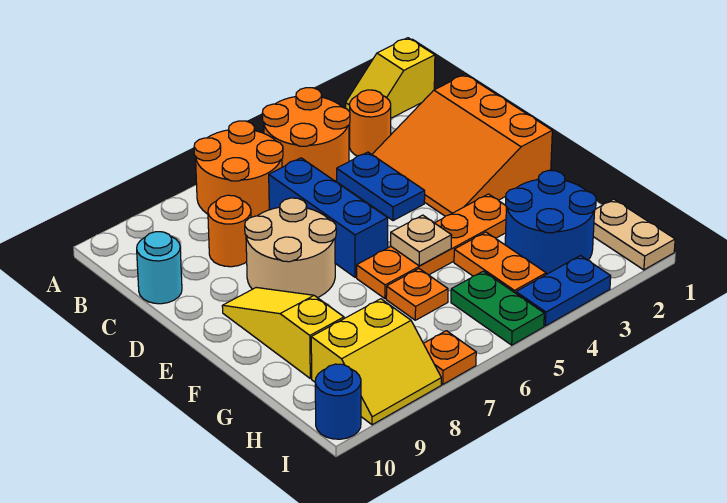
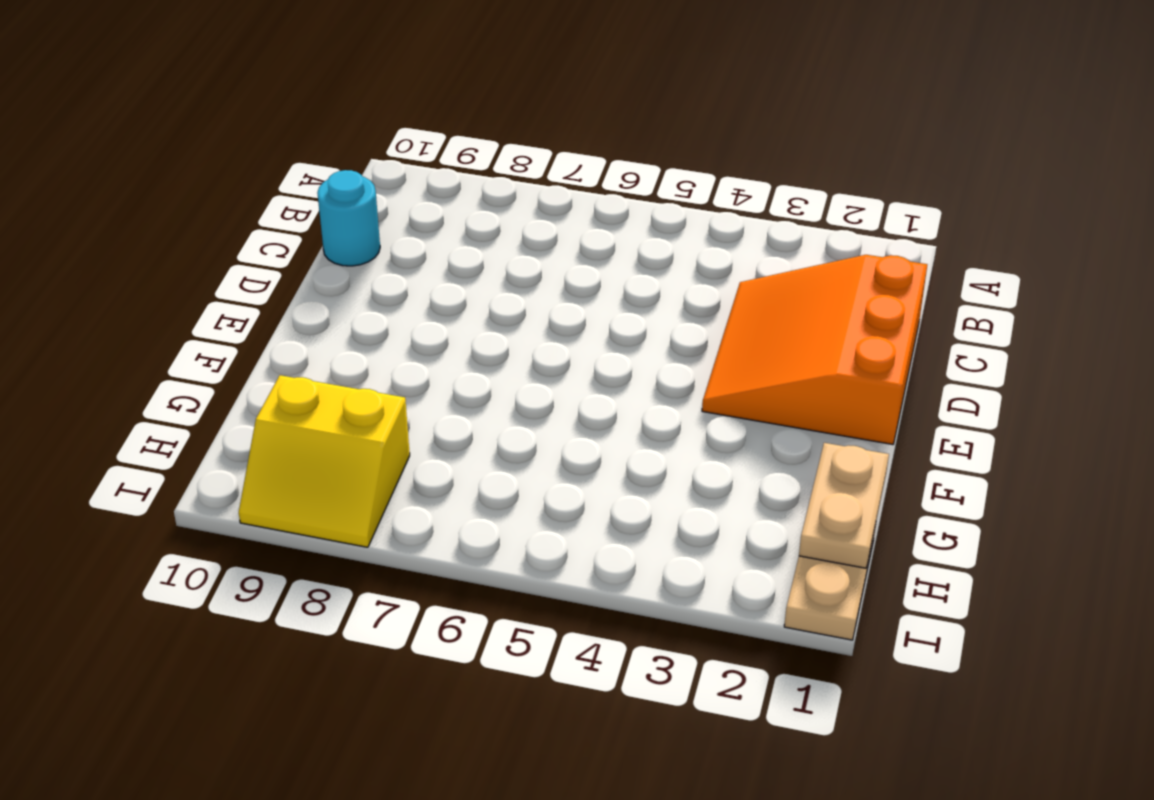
tan 1x2 plate [799,443,889,568] -> none
none -> yellow 1x2 slope [346,38,435,118]
none -> orange 2x2 round brick [262,88,350,181]
none -> orange 2x2 round brick [194,121,283,217]

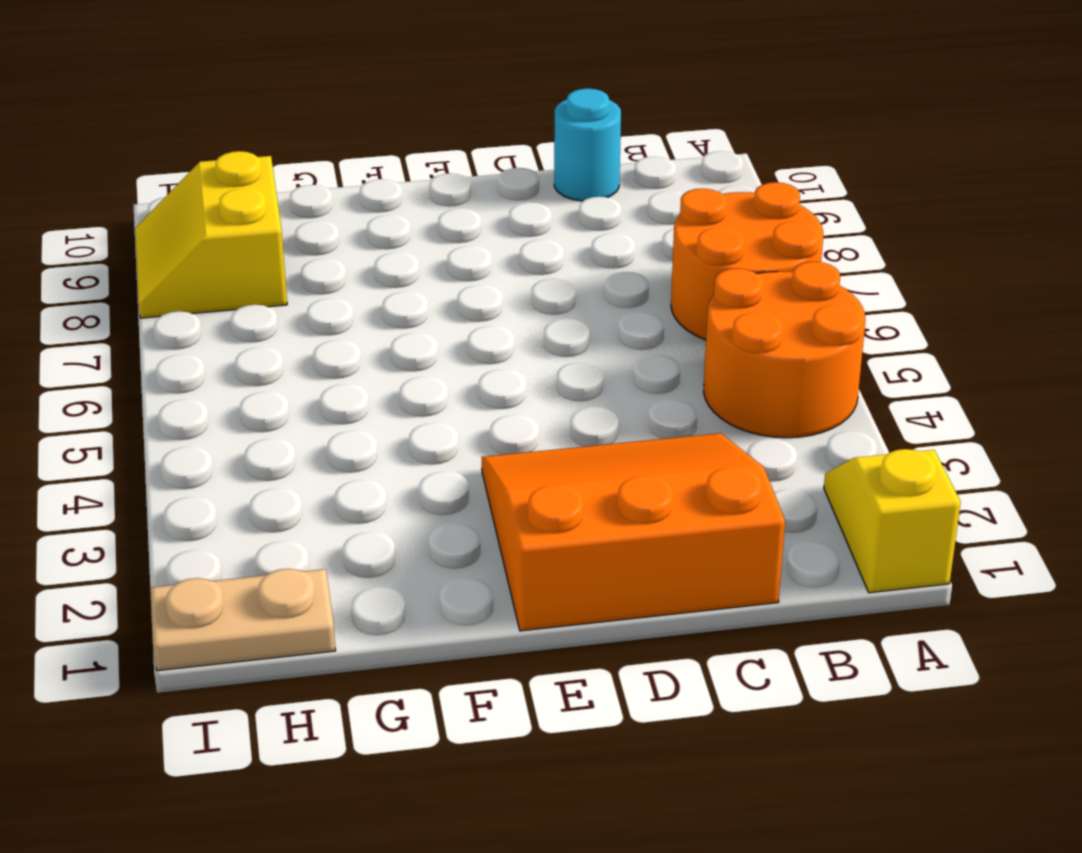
none -> orange 1x1 round brick [350,90,391,156]
none -> blue 1x2 plate [337,152,425,221]
none -> blue 1x3 brick [269,158,388,277]

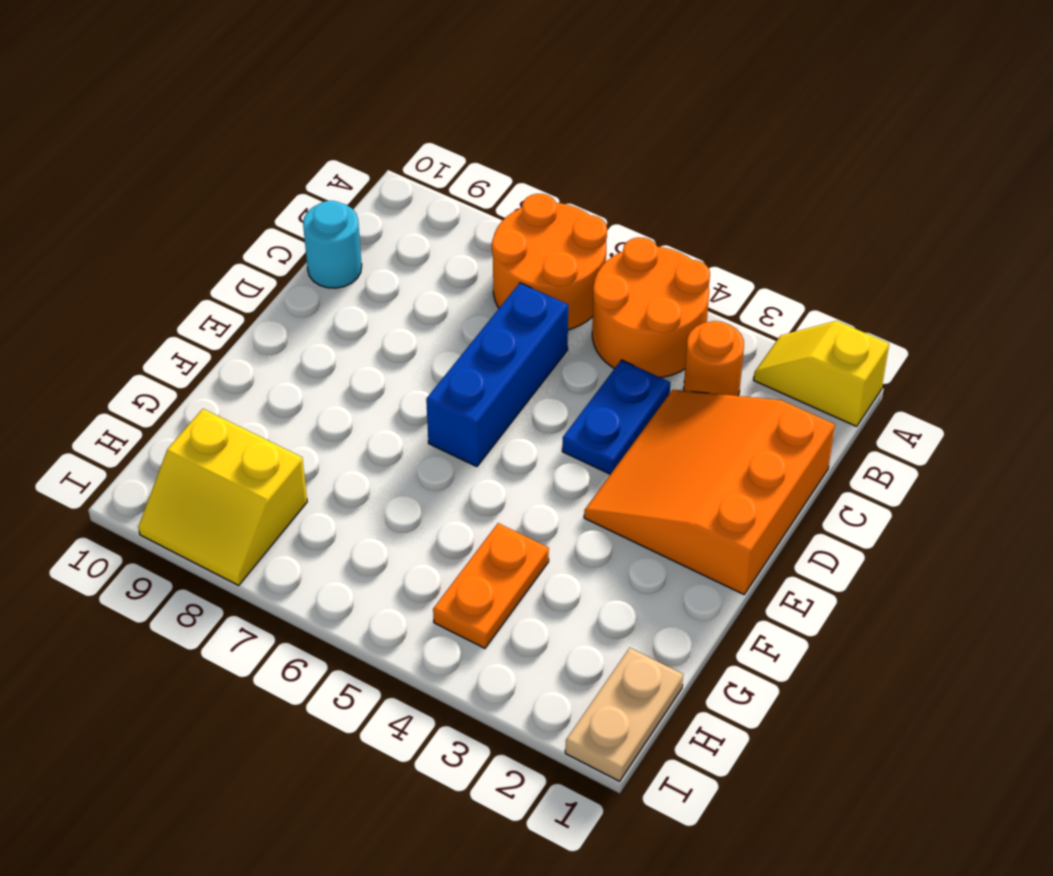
none -> orange 1x1 round brick [208,195,251,267]
none -> tan 2x2 round brick [245,198,336,298]
none -> yellow 1x3 slope [222,288,344,378]

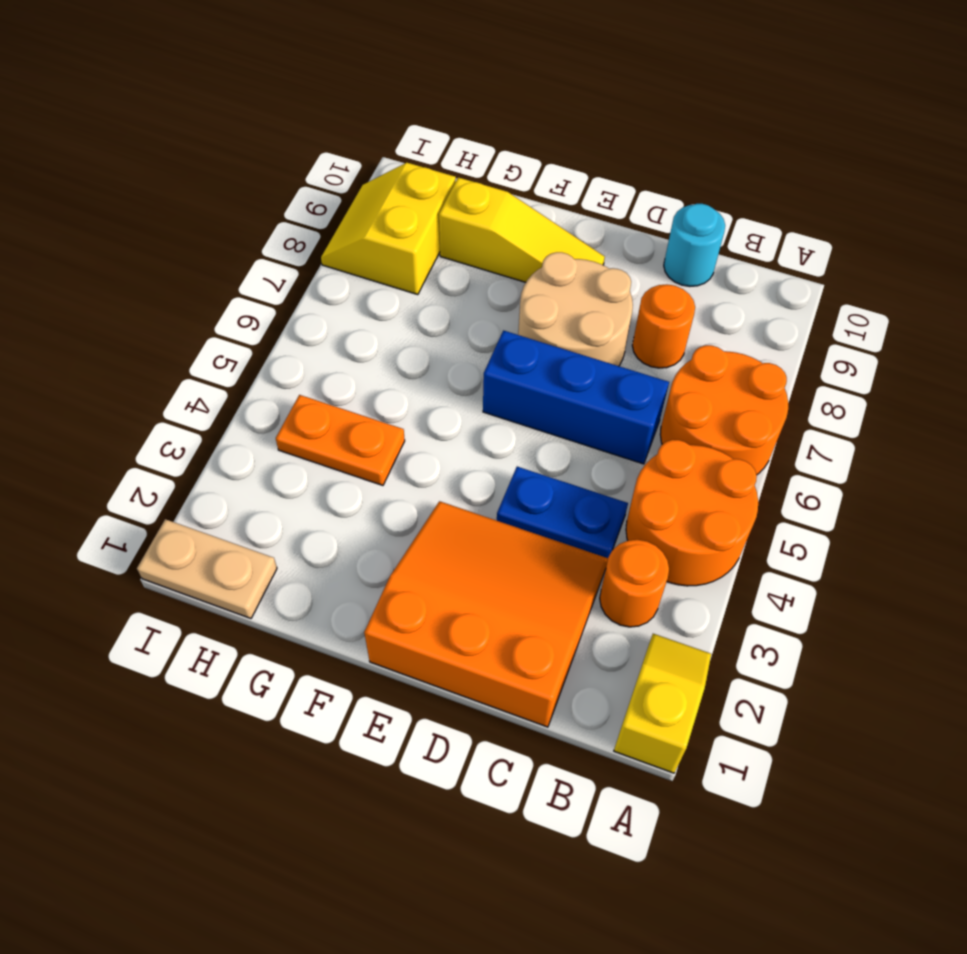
none -> orange 1x4 plate [357,194,506,299]
none -> blue 2x2 round brick [505,171,596,274]
none -> orange 1x1 plate [386,269,448,320]

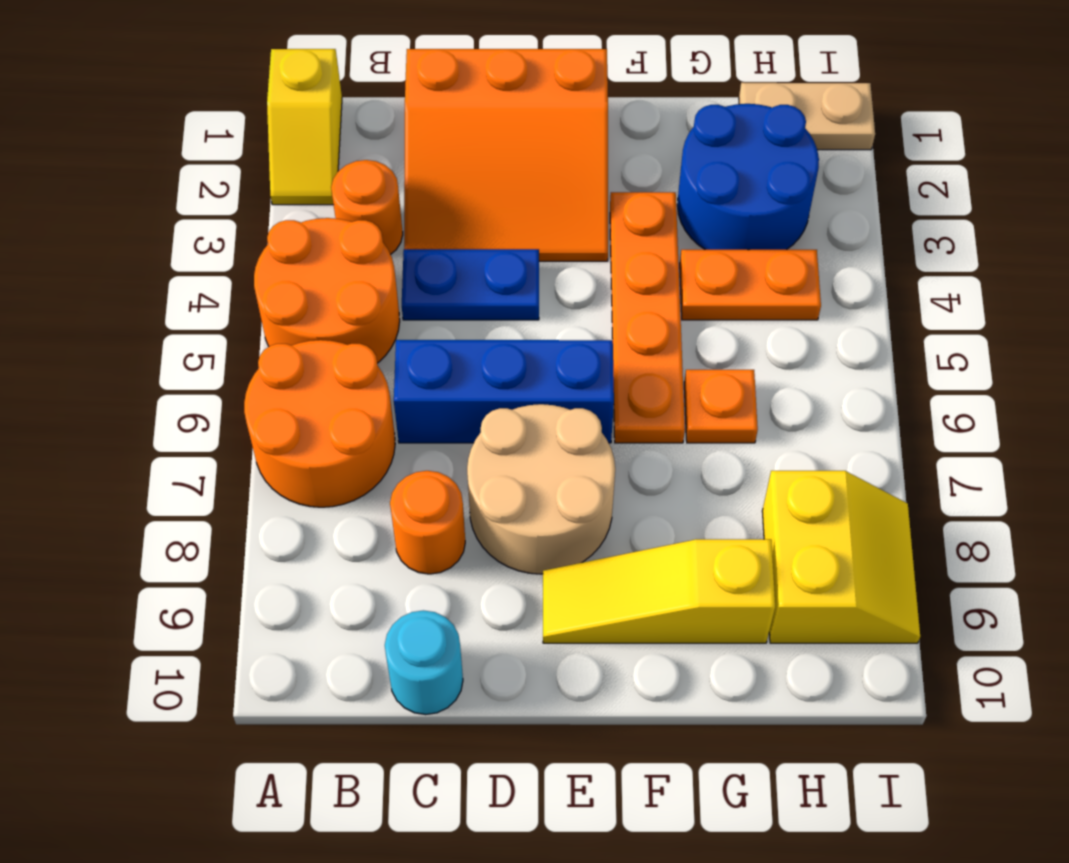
none -> green 1x2 plate [451,271,544,345]
none -> blue 1x2 plate [516,256,611,326]
none -> orange 1x1 plate [423,331,476,384]

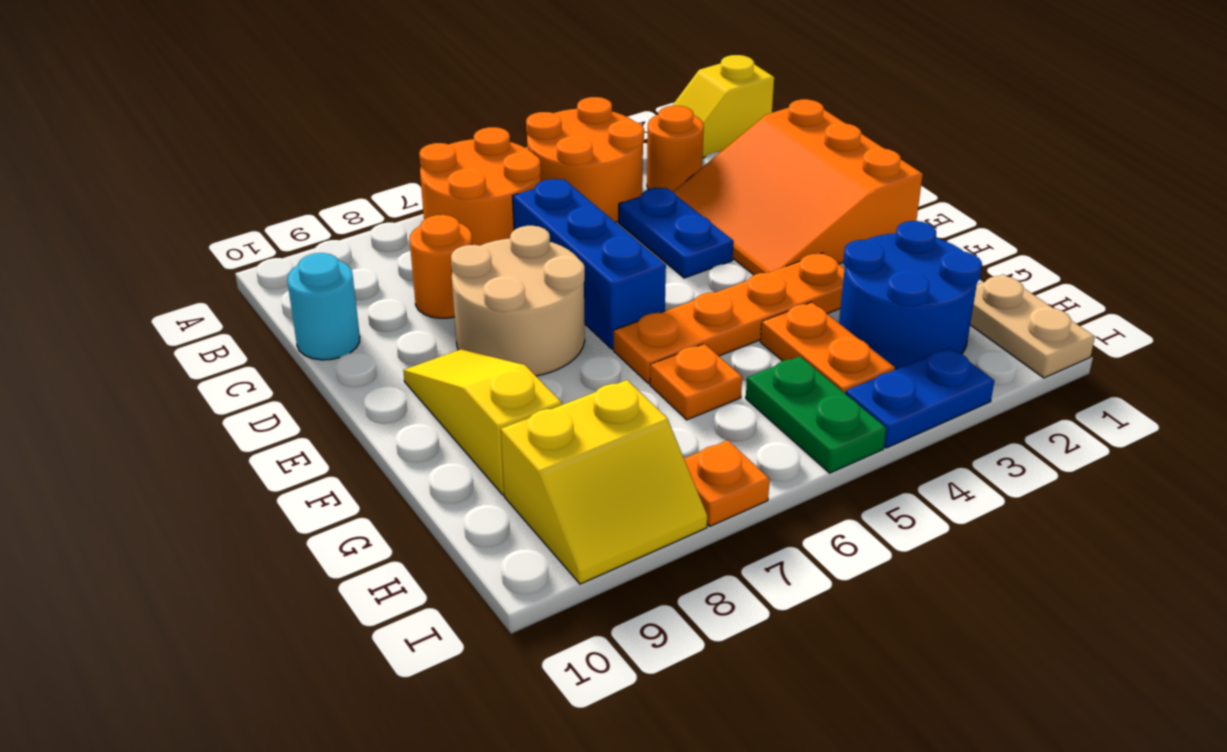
none -> blue 1x1 round brick [315,364,361,439]
none -> tan 1x1 plate [391,215,452,266]

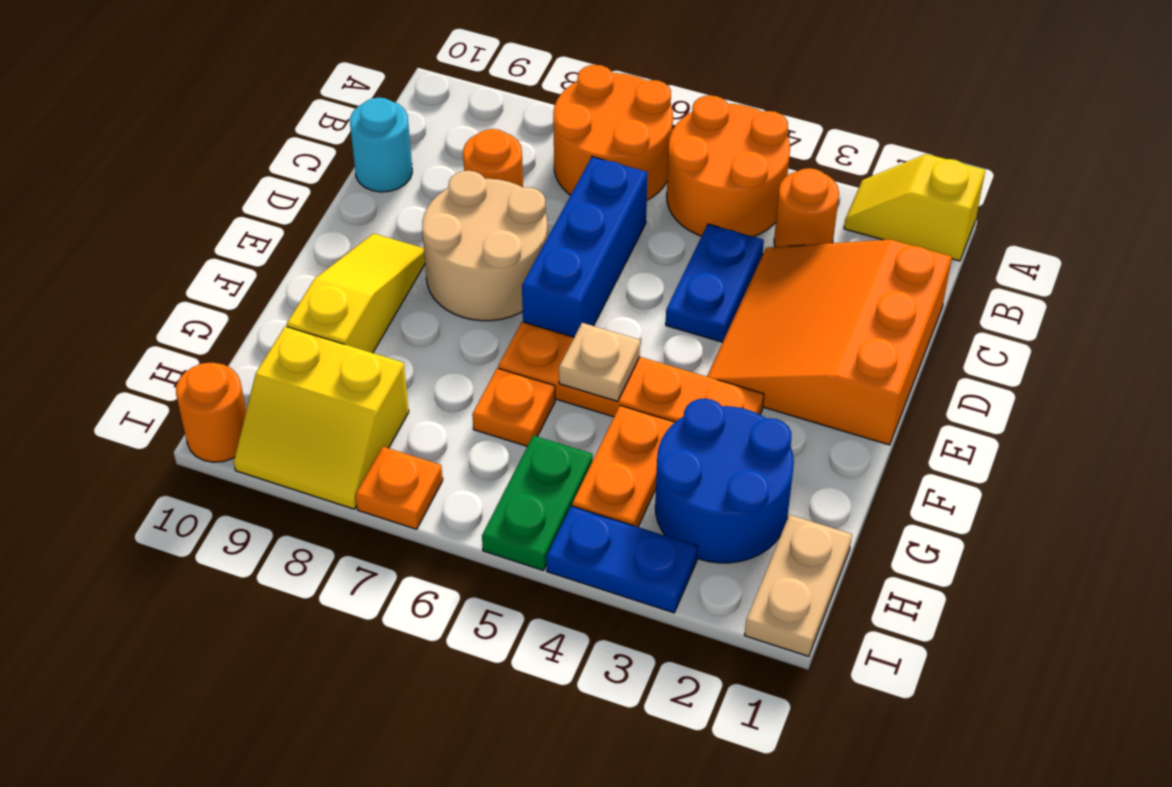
orange 1x1 round brick [176,363,246,462] -> blue 1x1 round brick [315,364,361,439]

